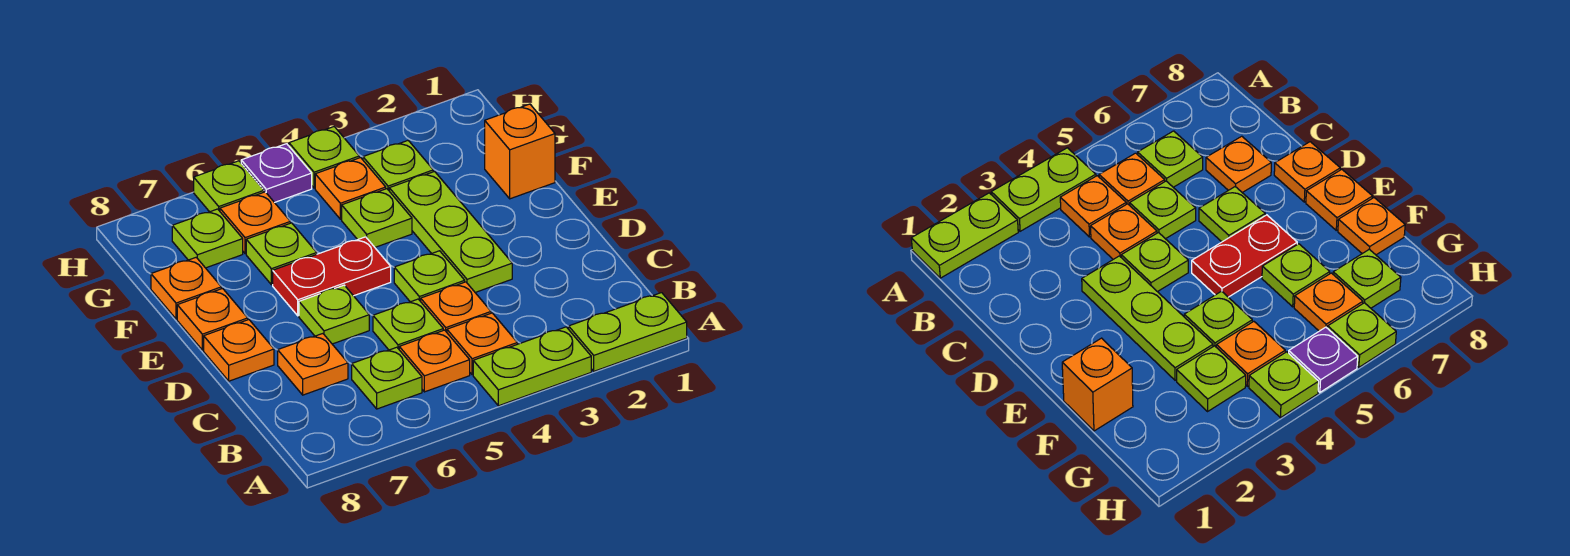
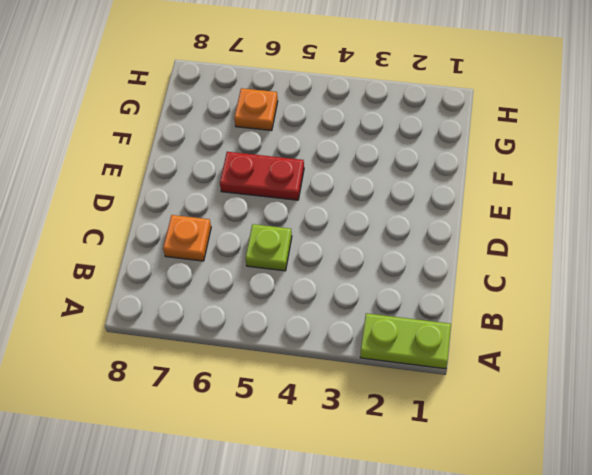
none -> lime 1x2 plate [473,327,591,406]
none -> orange 1x1 plate [447,313,517,375]
none -> orange 1x1 plate [399,330,470,392]

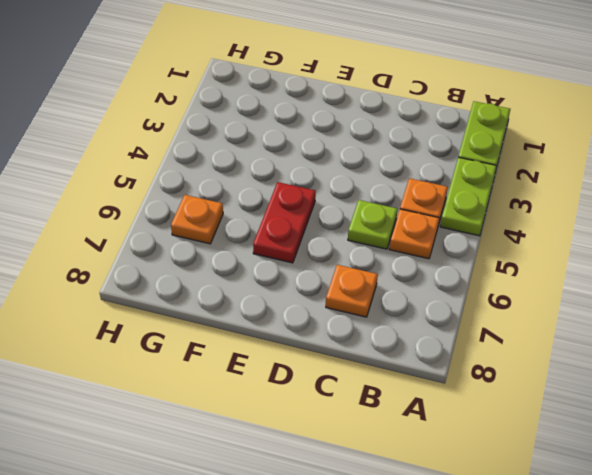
none -> lime 1x1 plate [352,347,422,409]
none -> orange 1x1 plate [421,282,491,332]
none -> lime 1x3 plate [389,172,512,292]

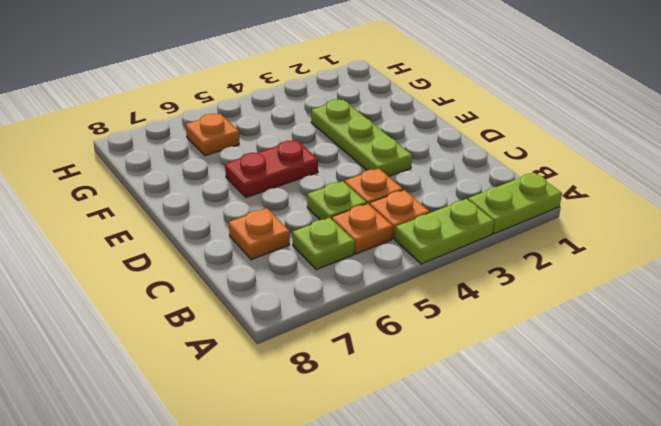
none -> lime 1x1 plate [394,251,465,302]
none -> lime 1x1 plate [299,285,369,344]
none -> orange 1x1 plate [204,320,274,381]

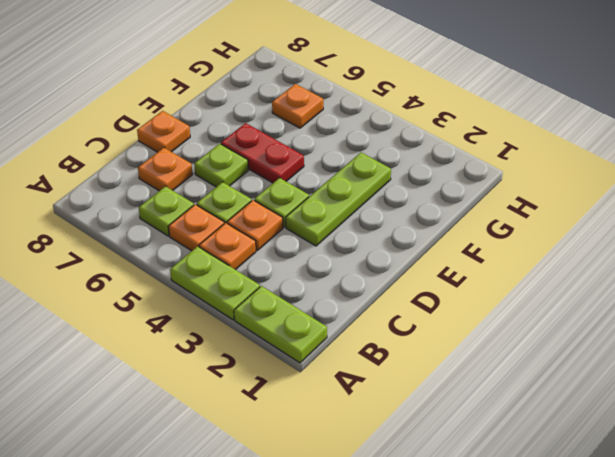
none -> orange 1x1 plate [177,289,248,350]
none -> orange 1x1 brick [485,104,555,199]
none -> lime 1x1 plate [342,189,412,247]

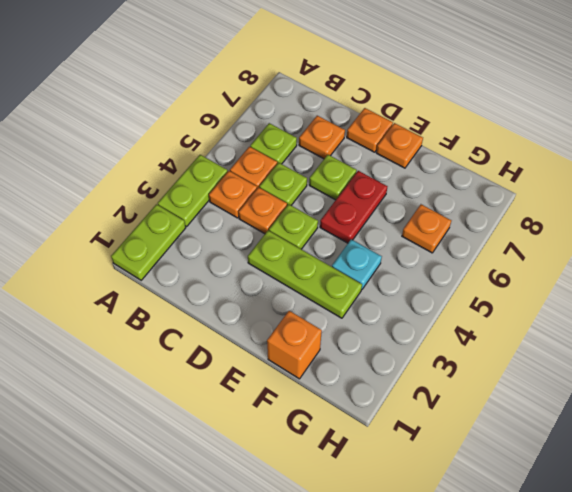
cyan 1x1 plate [332,239,382,290] -> lime 1x1 plate [342,189,412,247]
none -> lime 1x1 plate [246,223,317,285]
none -> orange 1x1 plate [151,257,221,319]
none -> lime 1x1 plate [363,141,433,190]

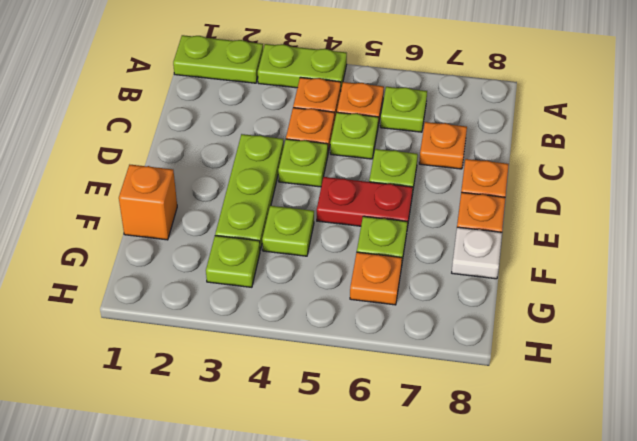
white 1x1 plate [452,227,502,279] -> orange 1x1 plate [151,257,221,319]
none -> orange 1x1 plate [315,158,386,219]
none -> lime 1x1 plate [172,209,243,268]
none -> lime 1x1 plate [289,127,359,188]

